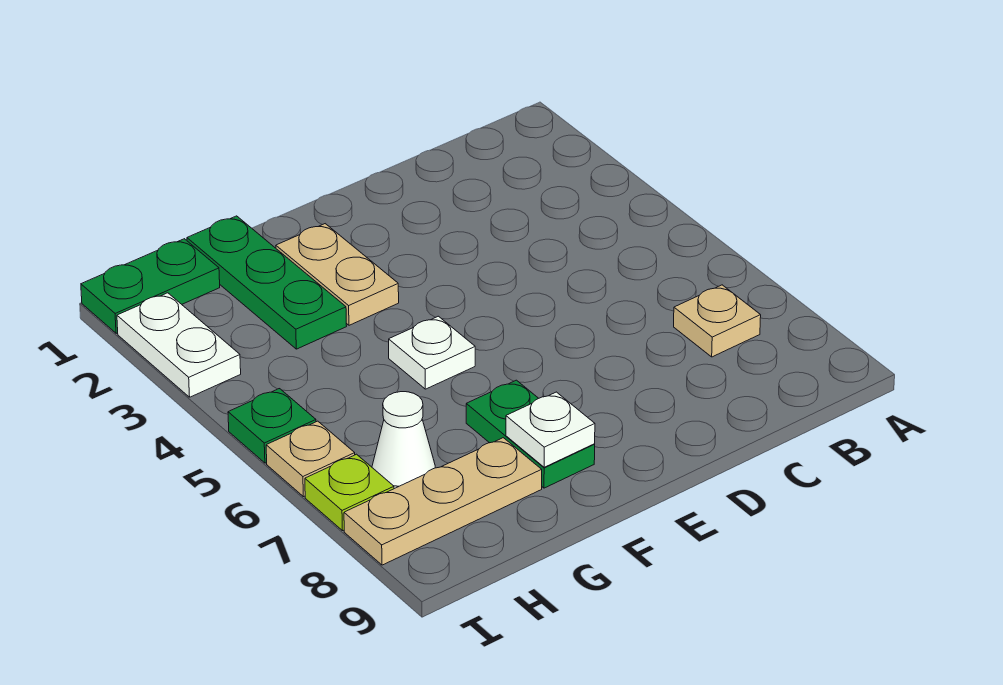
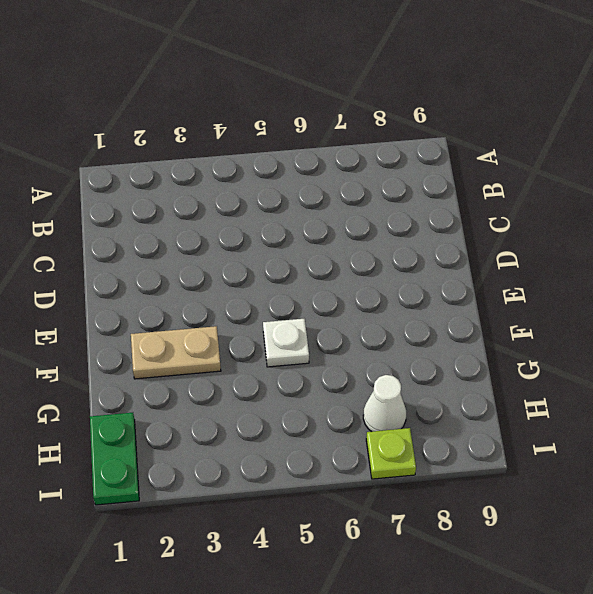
none -> tan 1x1 plate [674,285,761,357]
none -> green 1x2 plate [466,380,595,488]
none -> green 1x3 plate [187,216,347,349]

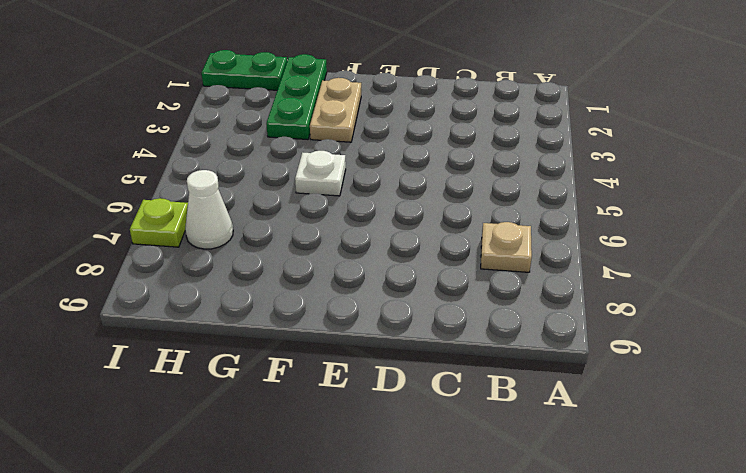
none -> green 1x2 plate [466,380,595,488]
none -> tan 1x3 plate [344,438,542,565]
none -> white 1x2 plate [117,293,241,397]

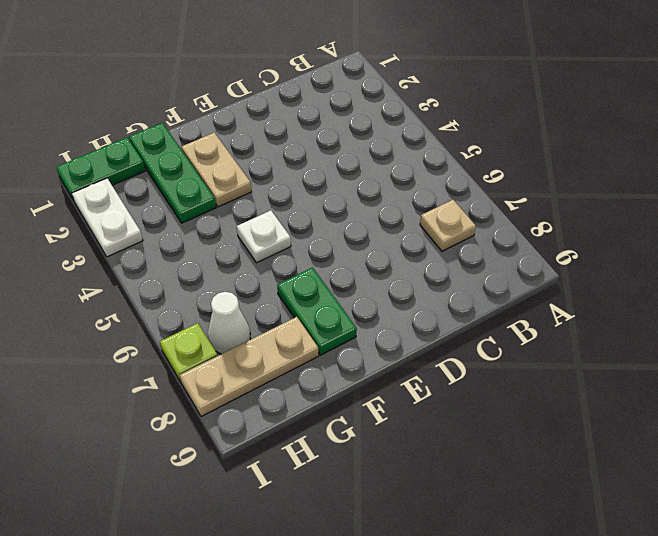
none -> green 1x1 plate [228,389,316,463]
none -> tan 1x1 plate [266,421,355,497]
none -> white 1x1 plate [506,392,595,467]

